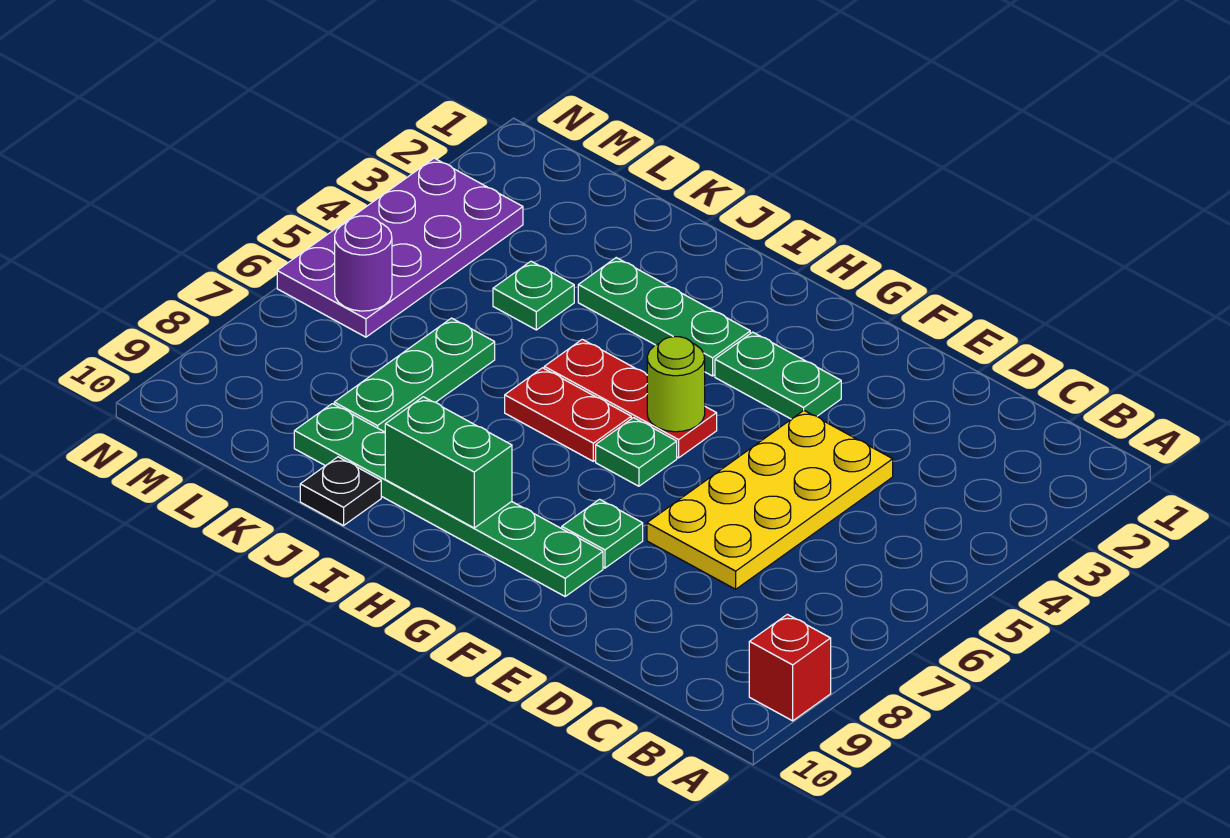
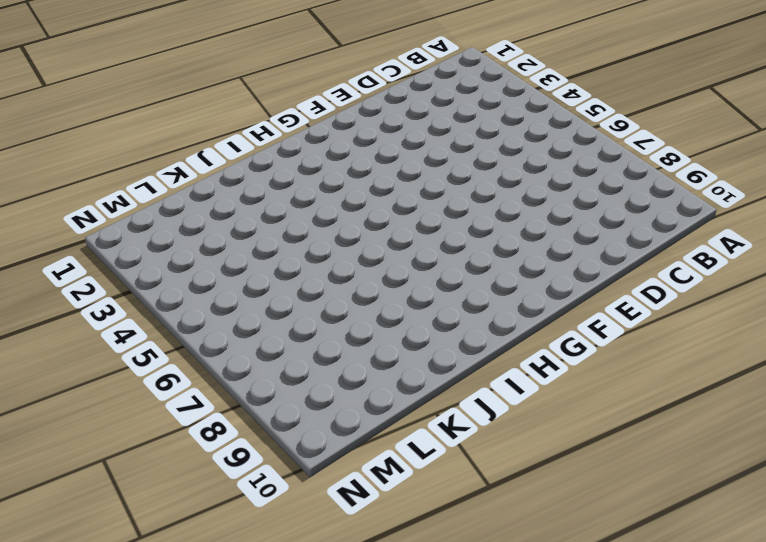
none -> red 1x1 brick [749,614,831,721]
none -> yellow 2x4 plate [647,411,893,589]
none -> green 1x2 plate [715,332,841,419]

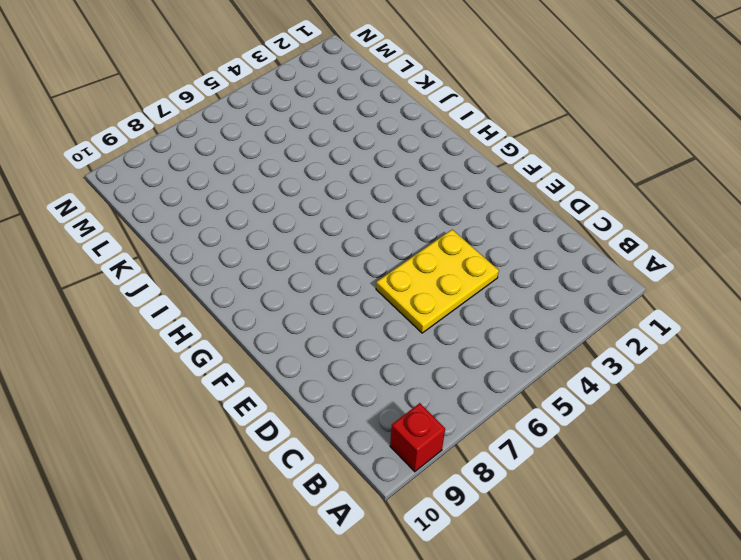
yellow 2x3 plate [376,230,499,333] -> yellow 2x4 plate [647,411,893,589]
none -> green 1x2 plate [715,332,841,419]
none -> green 1x1 plate [562,499,643,568]
none -> green 1x6 plate [294,404,603,596]

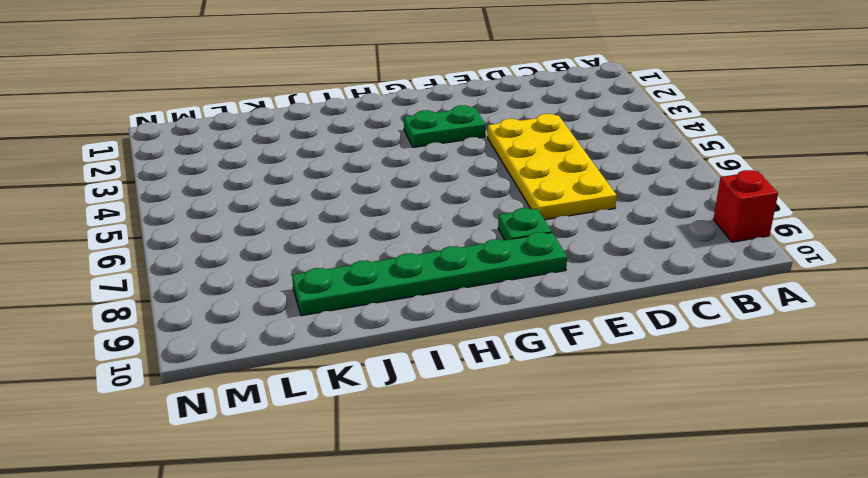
none -> red 1x3 plate [544,339,717,458]
none -> green 1x1 plate [596,418,677,486]
none -> green 1x3 plate [578,258,750,376]

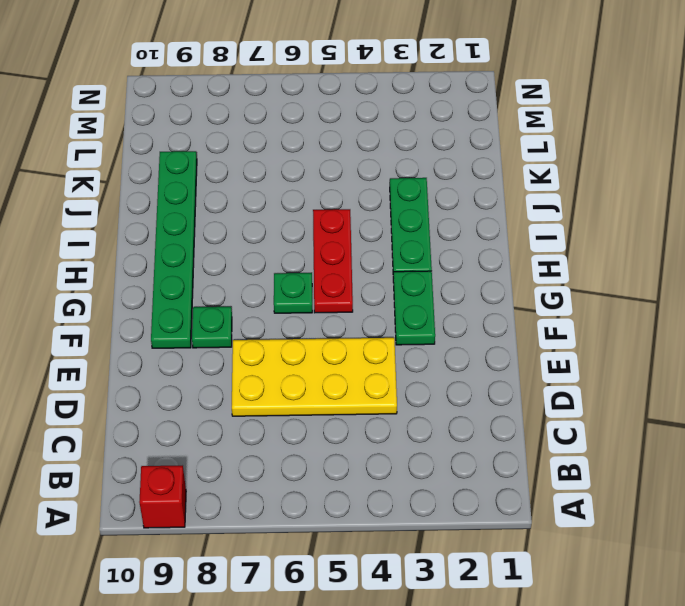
none -> red 1x2 plate [505,368,631,461]
none -> black 1x1 plate [300,457,381,526]
none -> green 1x1 plate [493,261,574,330]

